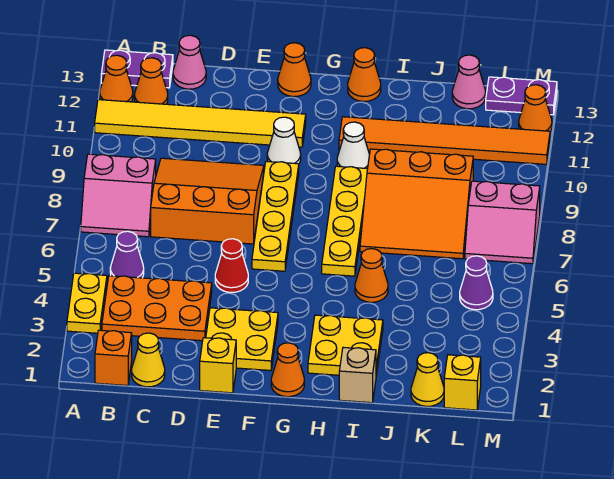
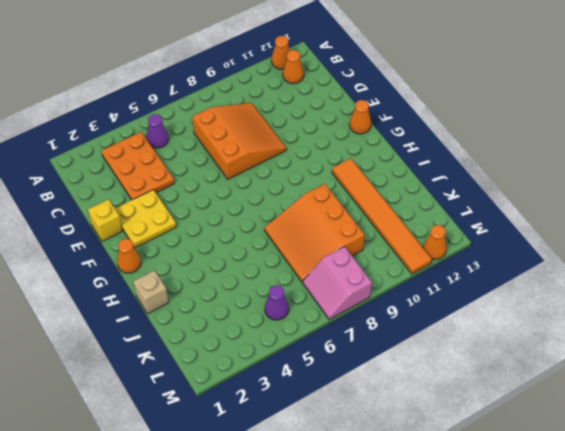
none -> yellow 1x2 plate [67,273,107,333]
none -> pink 2x2 slope [81,154,156,237]
none -> yellow 1x6 tile [95,100,306,147]
none -> purple 1x2 plate [101,50,173,88]

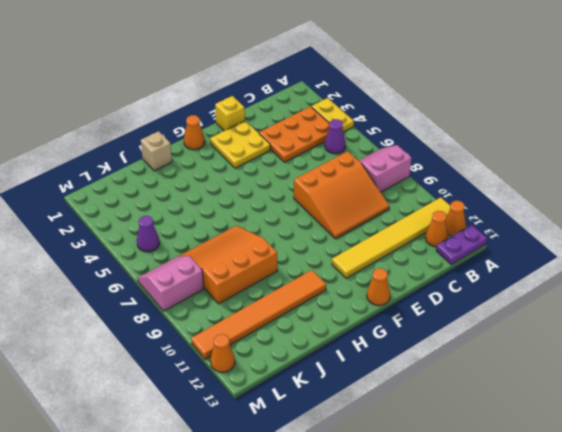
none -> orange 1x1 brick [95,330,132,386]
none -> yellow 1x1 cone [132,333,165,387]
none -> pink 1x1 cone [173,35,206,89]
none -> red 1x1 cone [215,239,248,293]

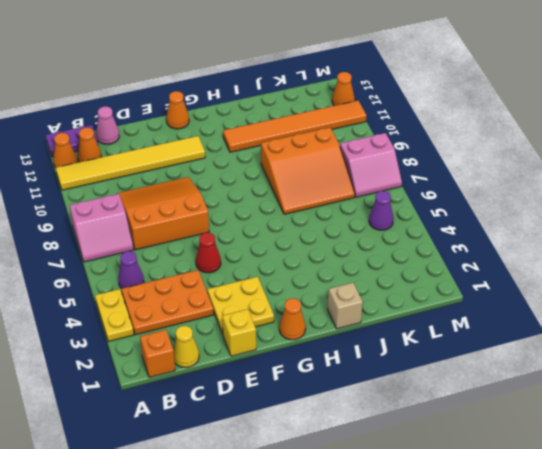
none -> yellow 1x4 plate [252,161,299,271]
none -> white 1x1 cone [267,117,301,164]
none -> yellow 2x2 plate [308,315,383,375]
none -> yellow 1x4 plate [322,166,367,276]

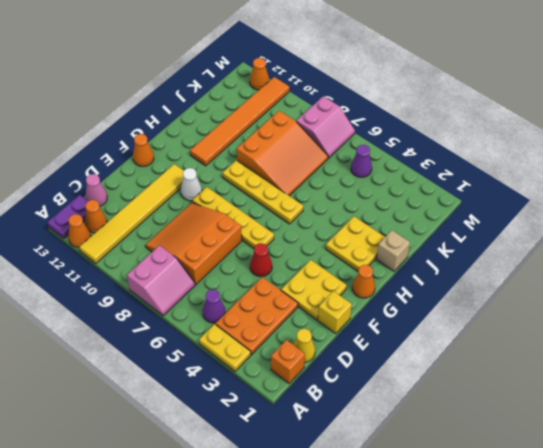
none -> white 1x1 cone [337,122,370,169]
none -> orange 1x1 cone [348,48,381,101]
none -> orange 1x1 cone [355,249,388,302]
none -> yellow 1x1 cone [411,353,444,406]

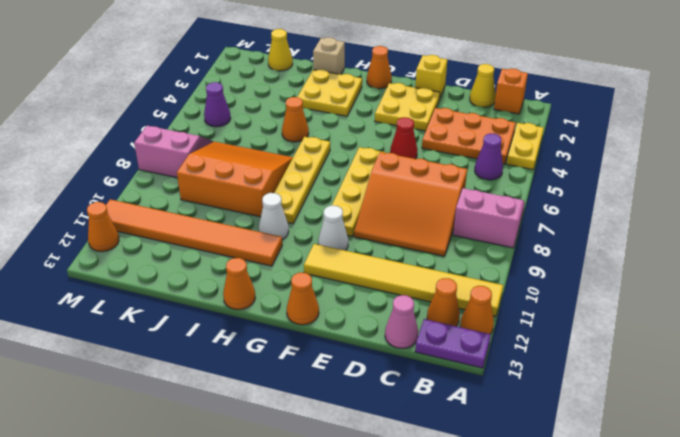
none -> pink 1x1 cone [452,55,486,109]
none -> yellow 1x1 brick [444,355,481,410]
none -> purple 1x2 plate [486,77,557,115]

